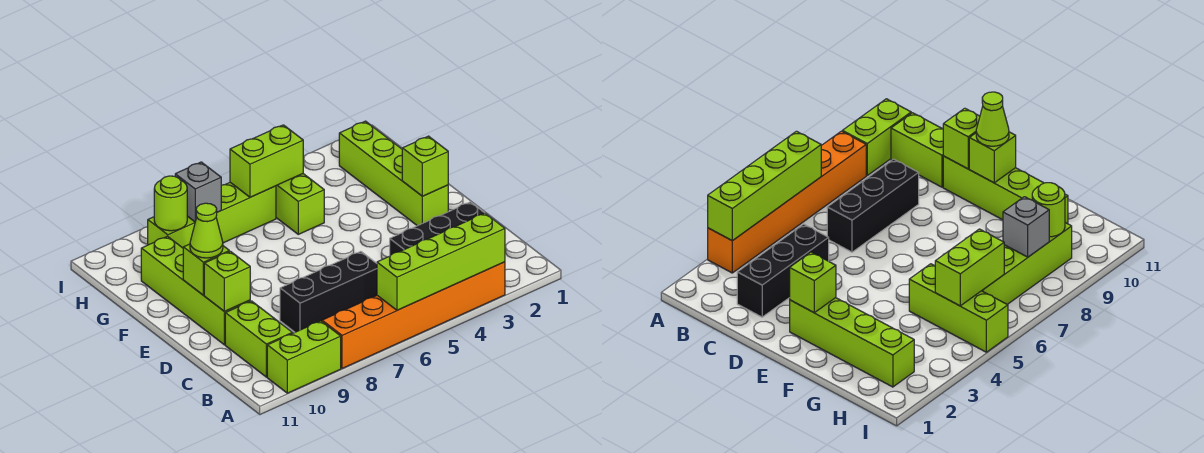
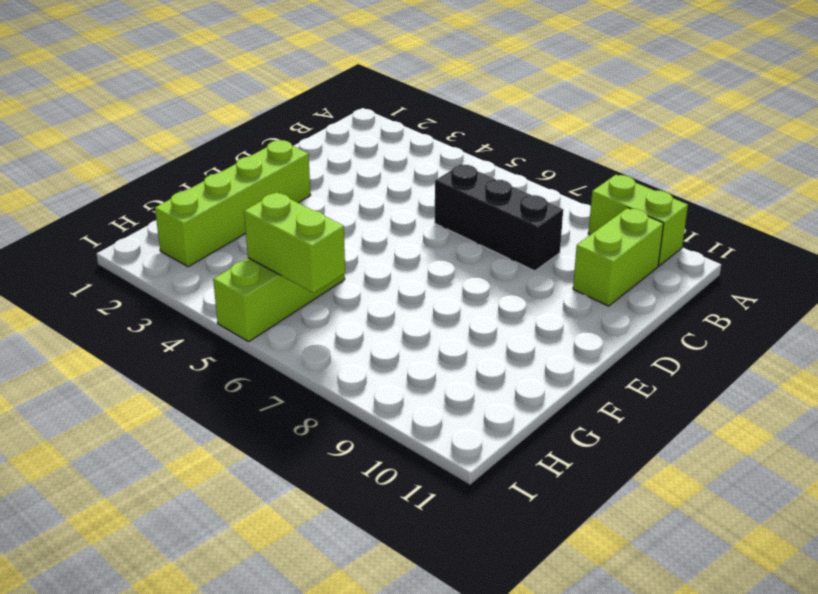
none -> orange 1x6 brick [322,262,505,368]
none -> black 1x3 brick [390,202,484,255]
none -> lime 1x4 brick [141,236,250,345]

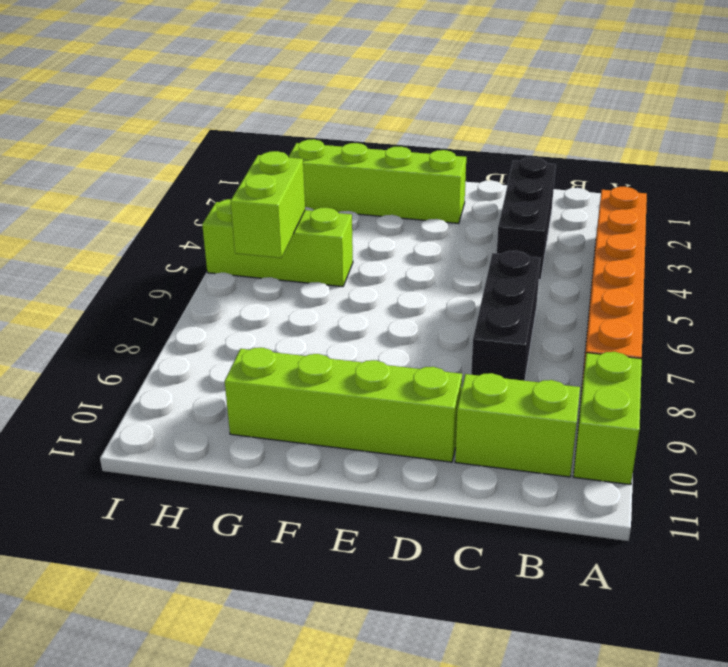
none -> lime 1x4 brick [148,183,276,248]
none -> lime 1x4 brick [377,213,505,310]
none -> lime 1x1 brick [204,251,250,311]

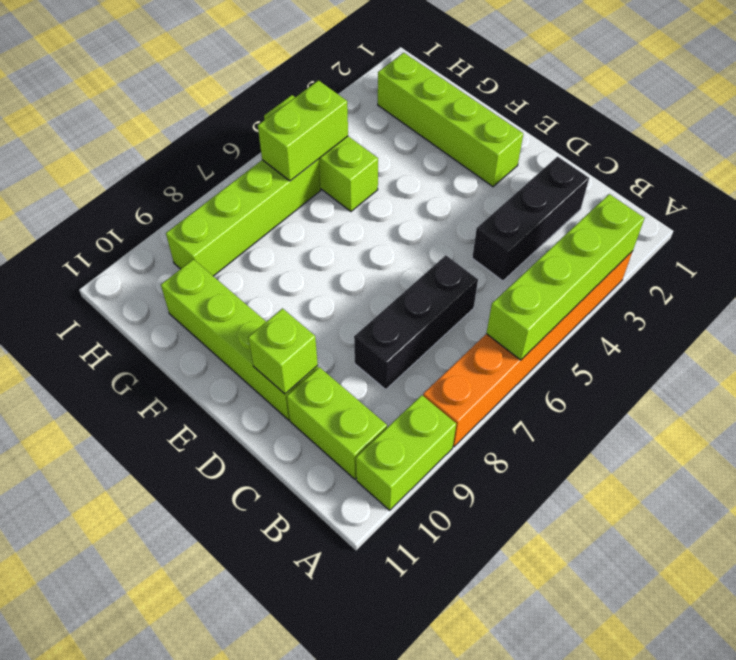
none -> lime 1x1 brick [402,136,448,196]
none -> lime 1x1 brick [183,244,229,295]
none -> grey 1x1 brick [175,162,221,222]

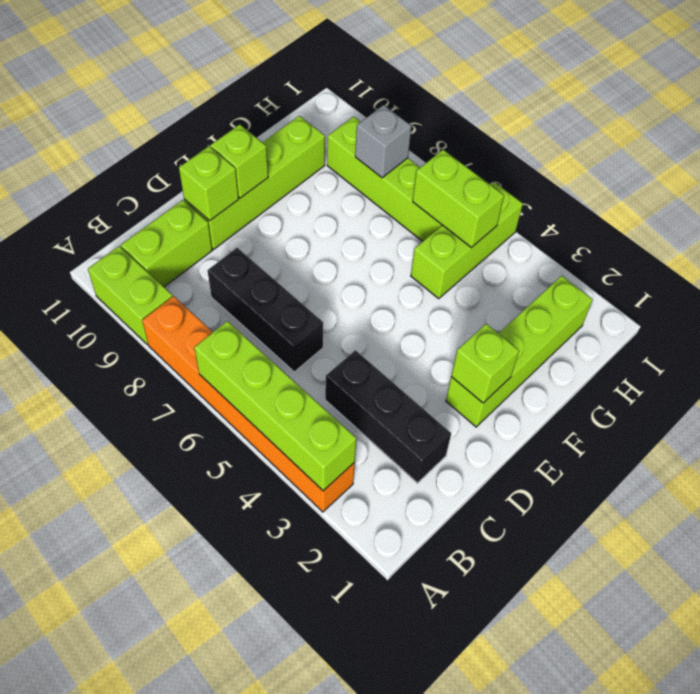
none -> lime 1x1 round brick [154,176,187,231]
none -> lime 1x1 cone [190,203,223,258]

